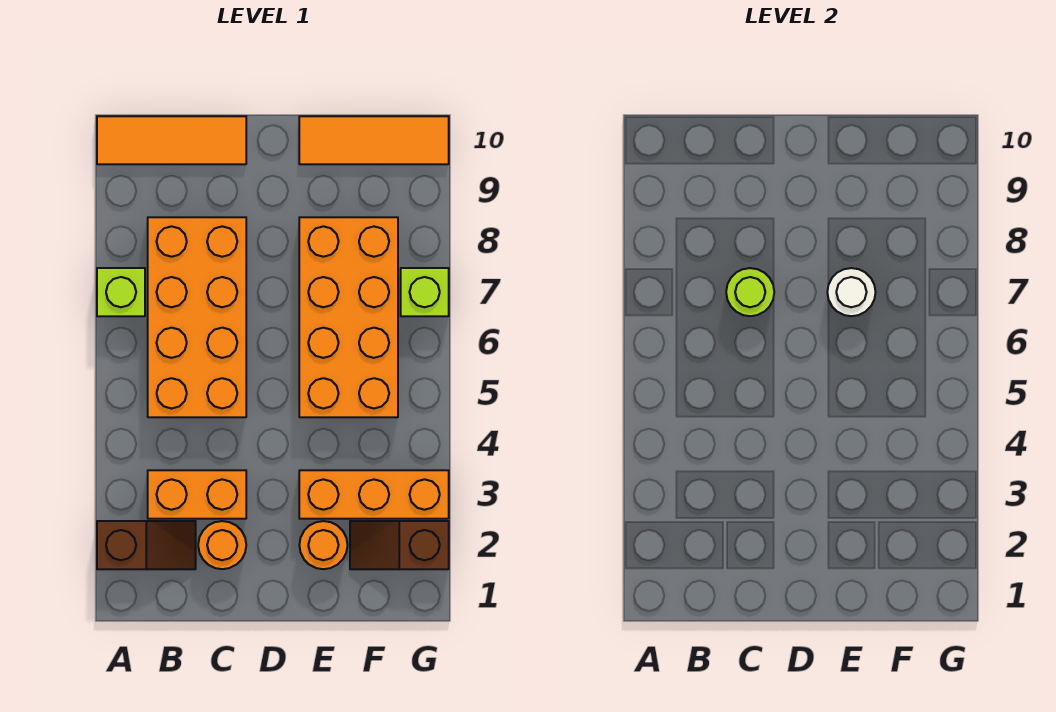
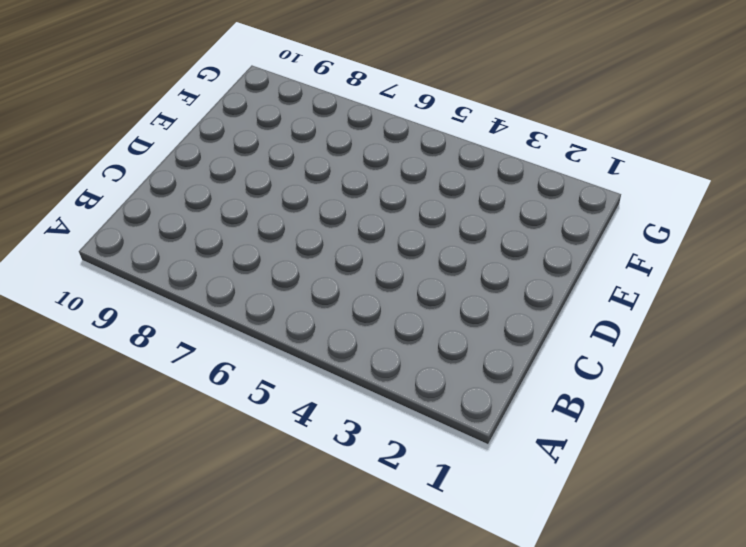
none -> brown 1x2 slope [97,521,196,569]
none -> lime 1x1 brick [97,268,145,316]
none -> orange 1x3 tile [97,116,246,164]

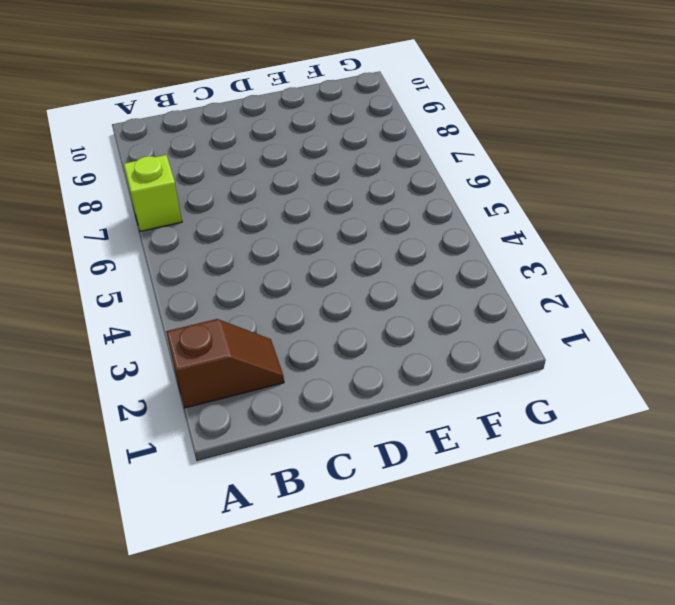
none -> orange 1x3 tile [97,116,246,164]
none -> orange 1x2 brick [148,470,246,519]
none -> orange 2x4 brick [148,217,246,417]

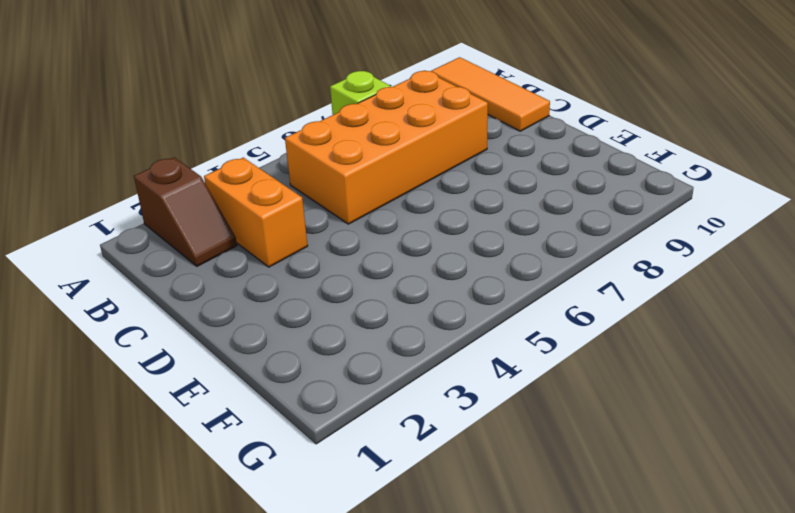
none -> orange 1x1 round brick [198,521,246,569]
none -> orange 1x1 round brick [299,521,347,569]
none -> orange 1x3 brick [299,470,449,519]

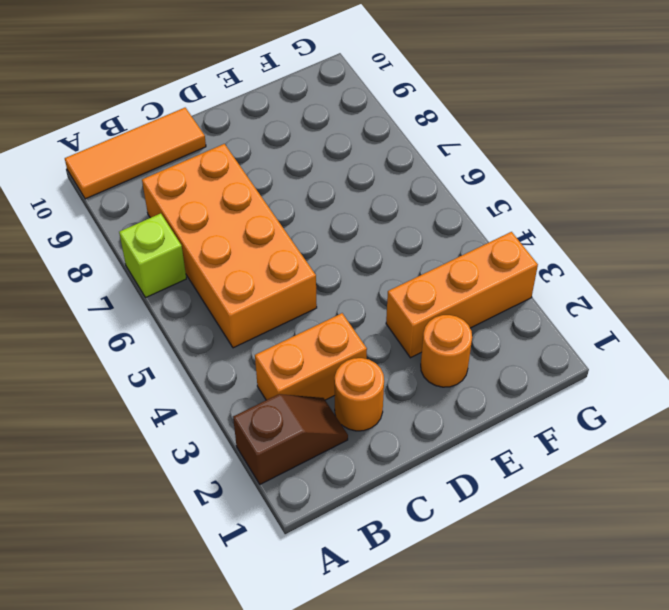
none -> orange 2x4 brick [299,217,398,417]
none -> orange 1x3 tile [299,116,449,164]
none -> brown 1x2 slope [350,521,449,569]

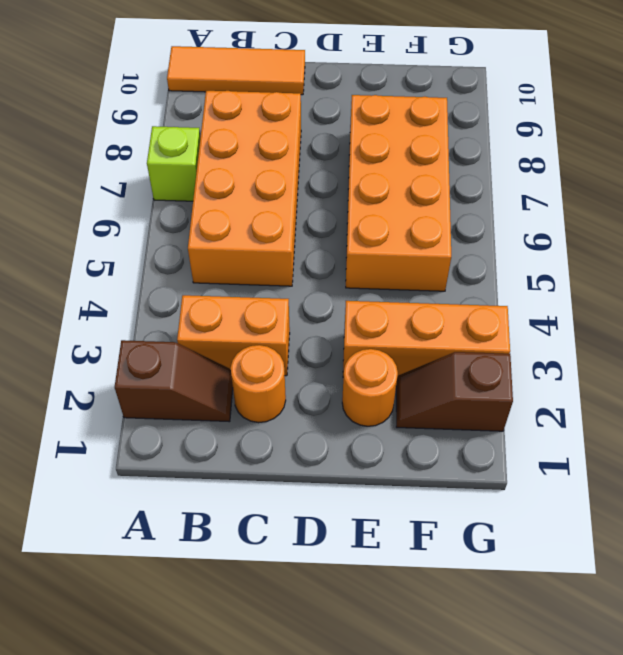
none -> orange 1x3 tile [299,116,449,164]
none -> lime 1x1 brick [401,268,449,316]
none -> lime 1x1 round brick [726,268,774,316]

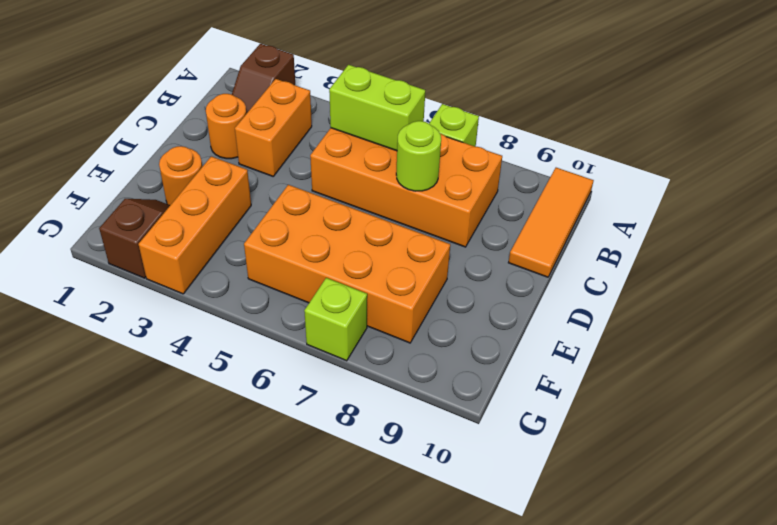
lime 1x2 brick [329,65,425,151] -> none
none -> orange 1x3 tile [299,116,449,164]
none -> white 1x1 round brick [827,268,875,316]

